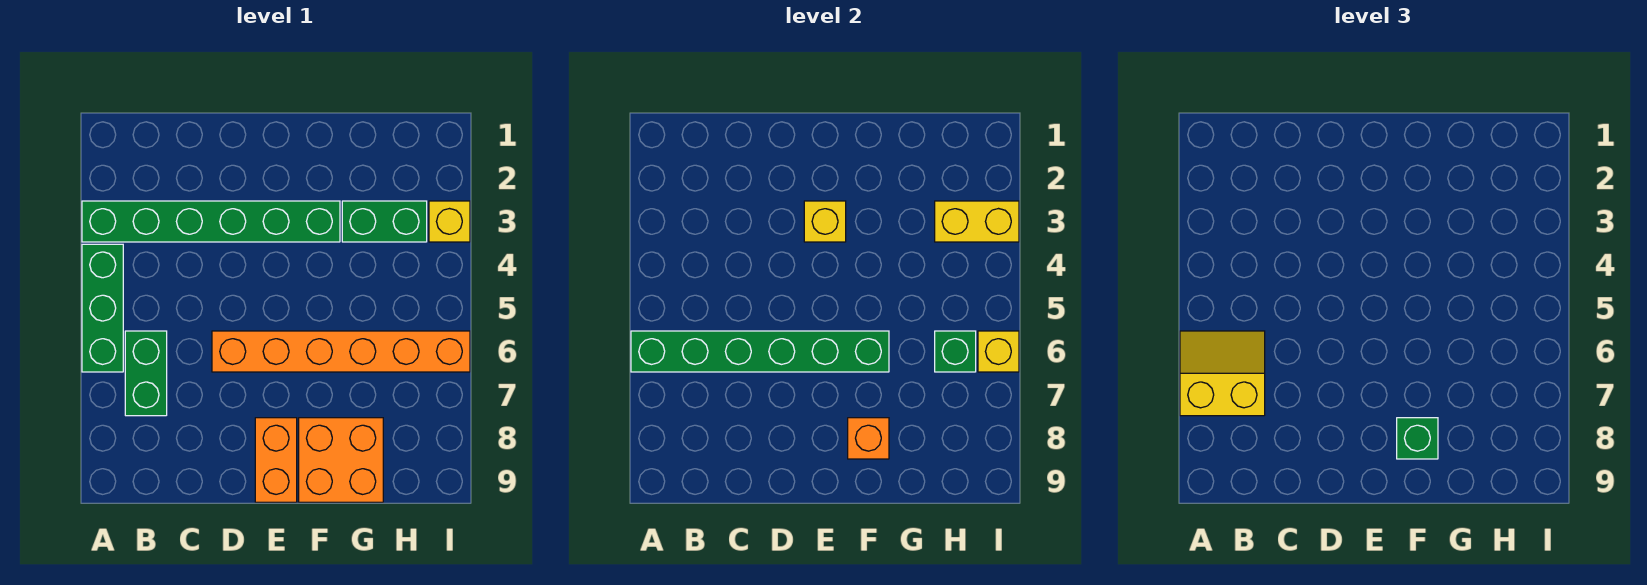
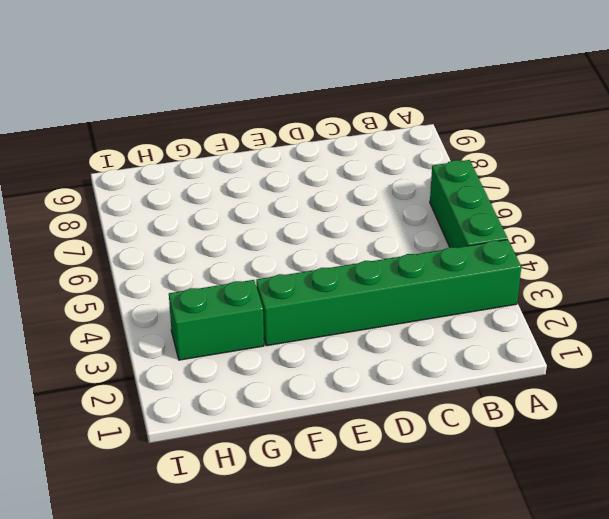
none -> green 1x2 brick [125,331,167,416]
none -> orange 1x6 brick [212,331,470,372]
none -> orange 1x2 brick [255,418,297,502]

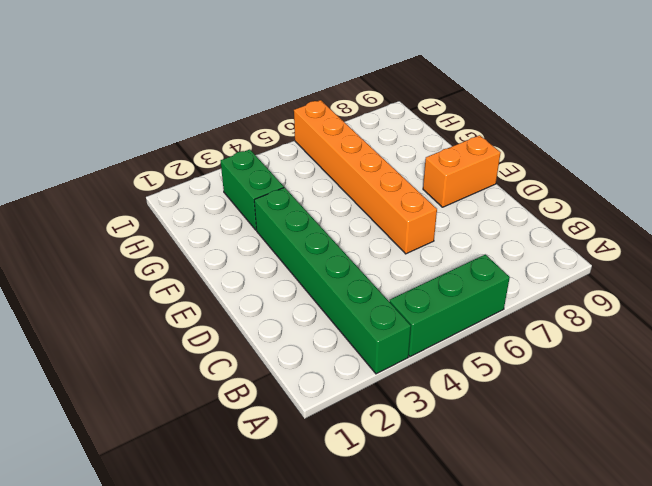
none -> green 1x2 brick [125,331,167,416]
none -> orange 2x2 brick [299,418,383,502]
none -> yellow 1x1 brick [429,201,470,242]

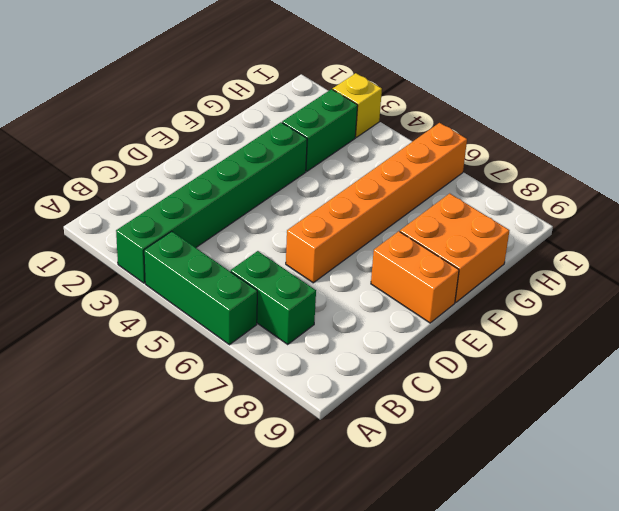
none -> green 1x6 brick [631,331,889,372]
none -> yellow 1x1 brick [804,201,846,242]
none -> orange 1x1 brick [848,418,889,459]

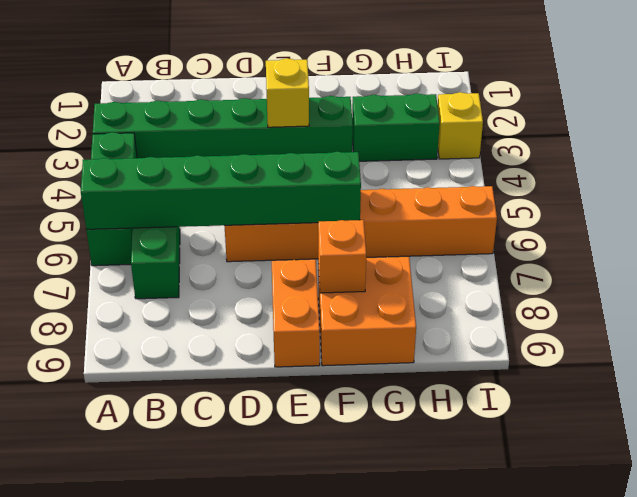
none -> yellow 1x2 brick [935,201,1019,242]
none -> green 1x1 brick [935,331,976,372]
none -> yellow 1x1 brick [978,331,1019,372]

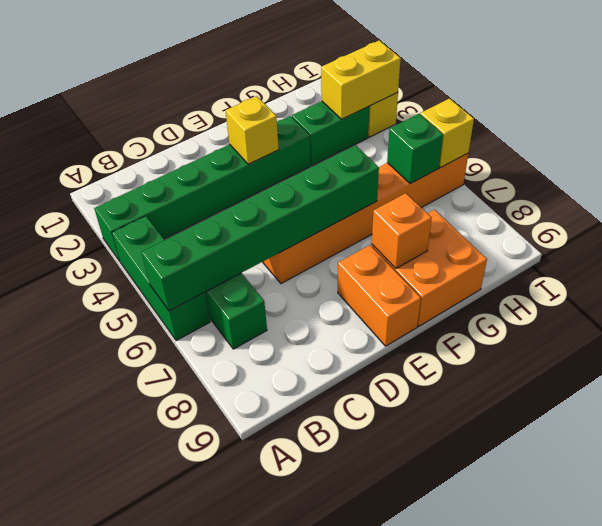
none -> yellow 2x2 slope [1180,331,1265,416]
none -> green 1x1 brick [1397,418,1438,459]

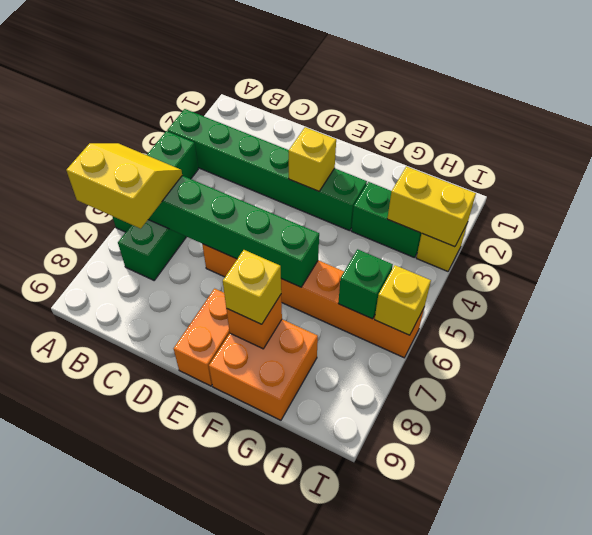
yellow 1x1 brick [223,250,281,324] -> green 1x1 brick [1397,418,1438,459]

